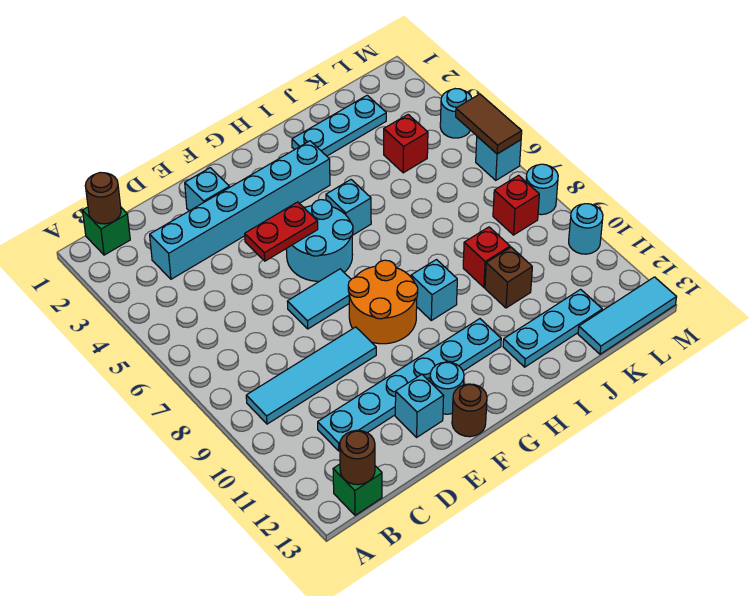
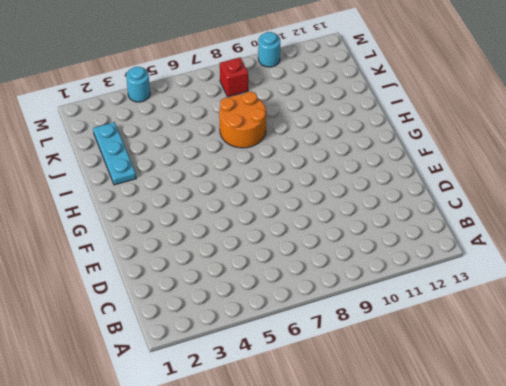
orange 2x2 round brick [219,92,266,148] -> orange 2x2 round brick moved to [348,260,418,344]
none -> green 1x1 brick [83,207,130,255]
none -> cyan 1x4 tile [246,327,376,424]
none -> green 1x1 brick [333,464,382,515]

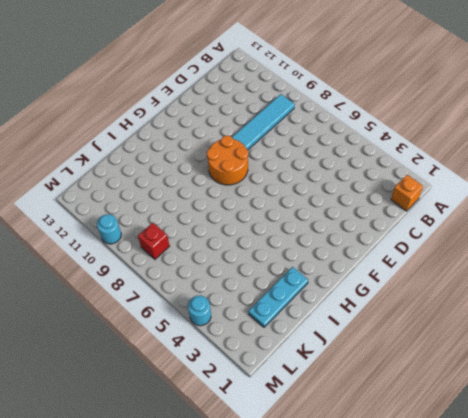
orange 1x1 brick [391,175,423,211] -> green 1x1 brick [83,207,130,255]
none -> green 1x1 brick [333,464,382,515]
none -> cyan 1x6 brick [150,141,330,279]
none -> cyan 1x6 plate [318,319,501,451]

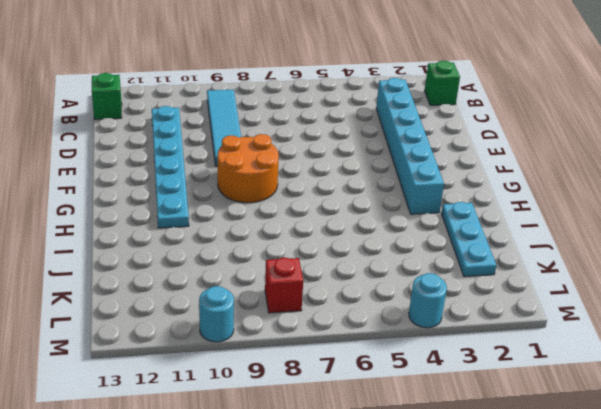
none -> cyan 1x1 brick [185,168,229,211]
none -> cyan 1x2 tile [287,269,351,329]
none -> cyan 1x1 brick [395,374,444,437]

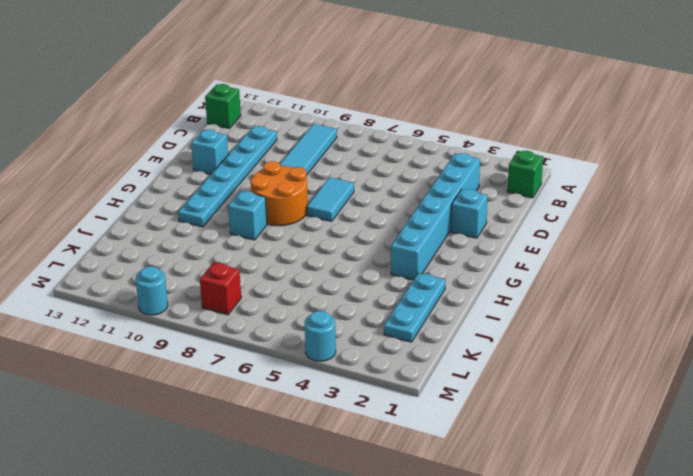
none -> cyan 2x2 round brick [286,200,353,281]
none -> cyan 1x1 round brick [430,362,464,414]
none -> brown 1x1 round brick [452,384,487,437]

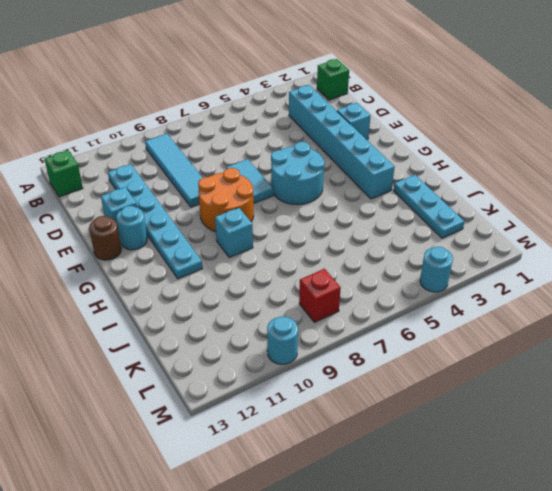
none -> cyan 1x1 brick [326,180,371,235]
none -> cyan 1x3 plate [503,289,602,367]
none -> red 1x1 brick [463,227,510,287]

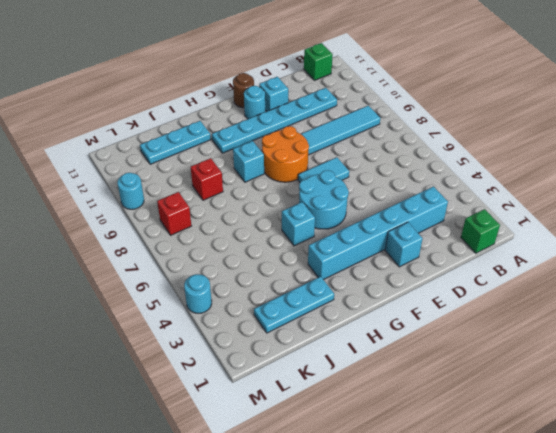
none -> brown 1x1 brick [485,247,532,308]
none -> red 1x1 brick [384,115,428,173]
none -> cyan 1x3 tile [578,277,676,354]

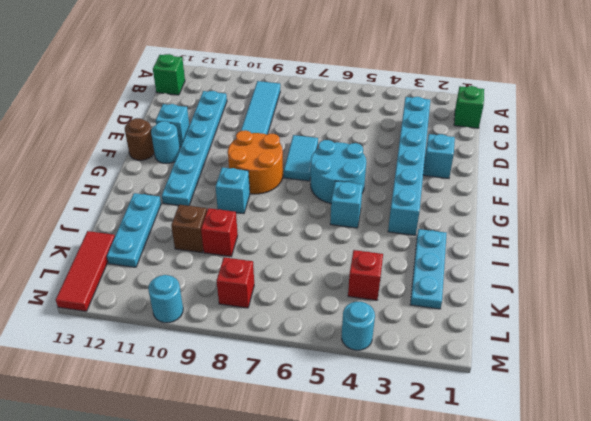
red 1x3 tile [56,231,115,311] -> cyan 1x3 tile [578,277,676,354]
none -> cyan 1x1 brick [476,137,521,180]
none -> cyan 1x1 round brick [526,164,558,215]
none -> brown 1x1 round brick [85,172,121,224]

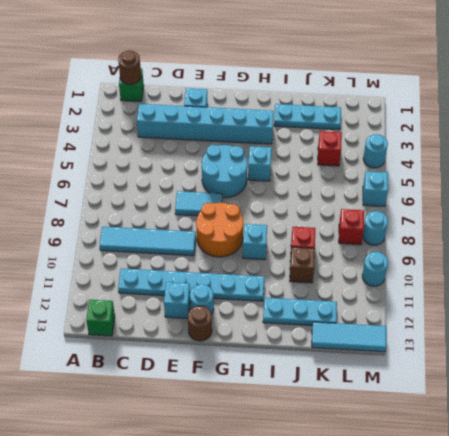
none -> brown 1x1 round brick [340,430,375,485]
none -> red 1x2 plate [245,202,318,261]
none -> brown 1x2 tile [456,94,522,154]

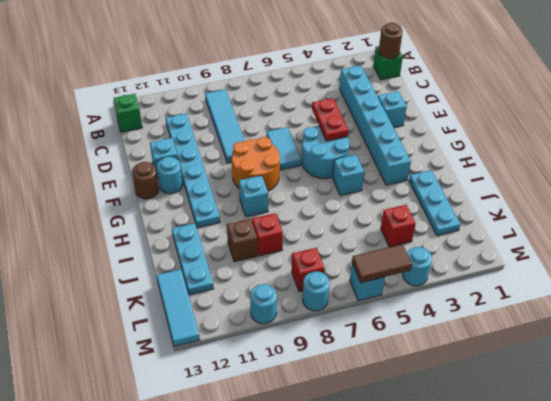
none -> brown 1x1 round brick [340,430,375,485]

